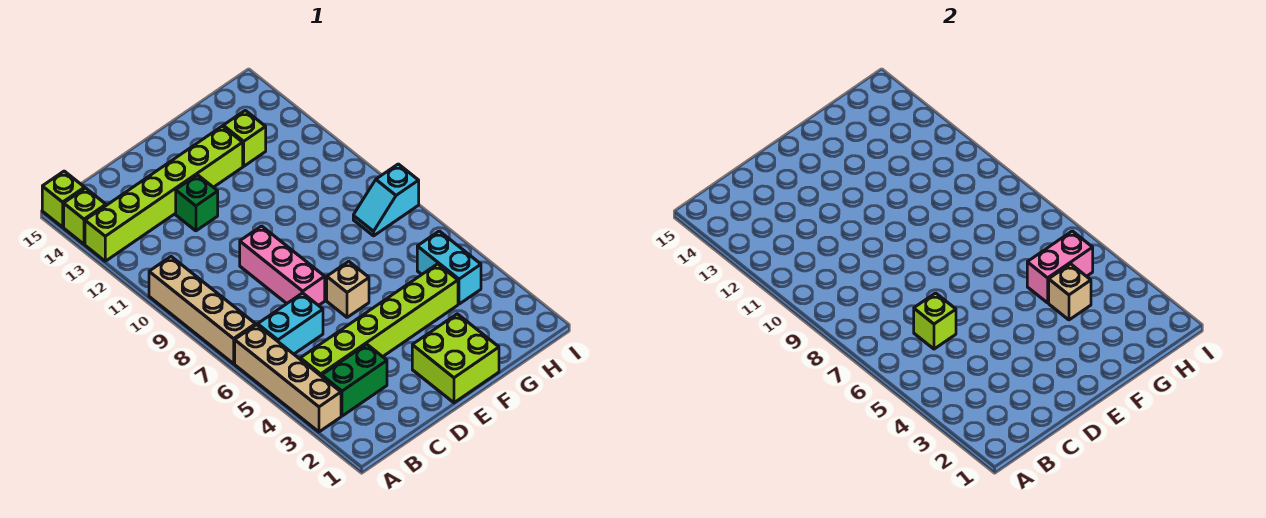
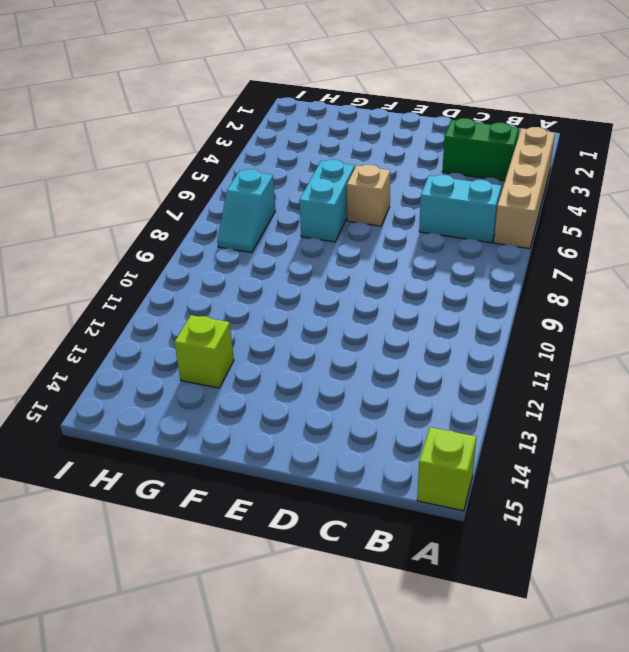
cyan 1x2 brick [299,160,355,242] -> cyan 1x2 brick moved to [417,231,481,304]
cyan 1x2 slope [217,169,275,253] -> cyan 1x2 slope turned to [353,164,419,236]
none -> tan 1x4 brick [149,257,255,364]
none -> lime 1x6 brick [85,126,243,261]
none -> lime 1x1 brick [64,188,106,244]

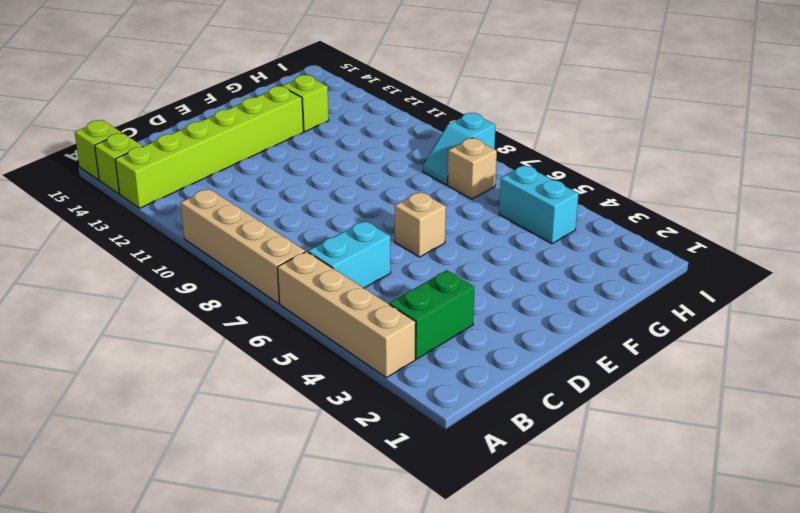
tan 1x1 brick [448,138,497,199] -> tan 1x1 brick moved to [1049,264,1091,320]
none -> lime 1x6 brick [300,264,458,376]
none -> pink 1x3 brick [240,226,325,306]
none -> green 1x1 brick [176,175,218,231]

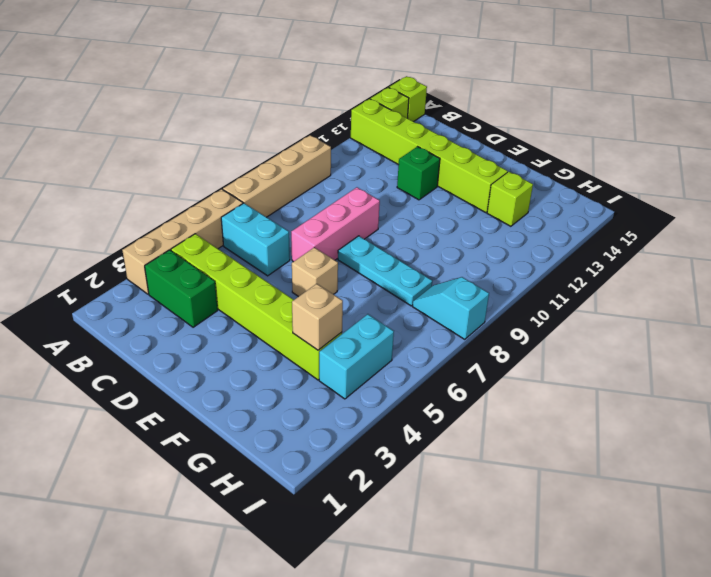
cyan 1x3 plate [338,236,432,306] -> none
none -> lime 2x2 brick [412,314,499,403]
none -> lime 1x1 brick [914,293,956,349]
none -> pink 1x2 brick [1027,231,1093,303]

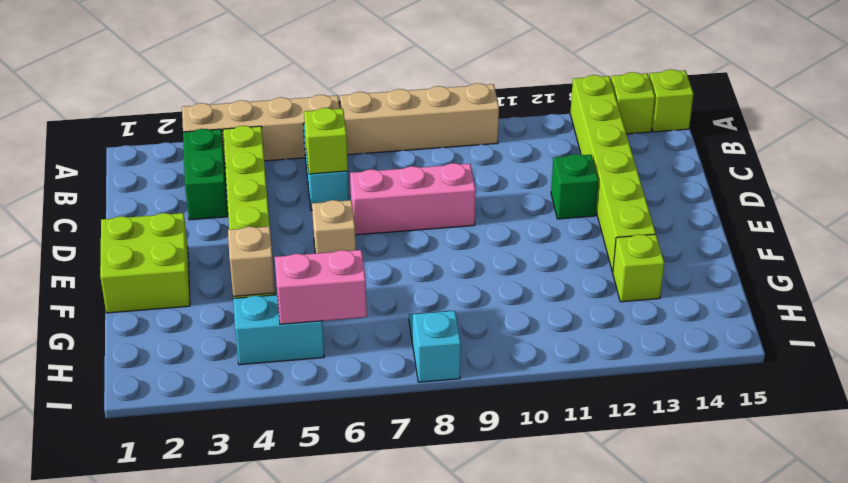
pink 1x2 brick [275,250,367,324] -> pink 1x2 brick turned to [1027,231,1093,303]

